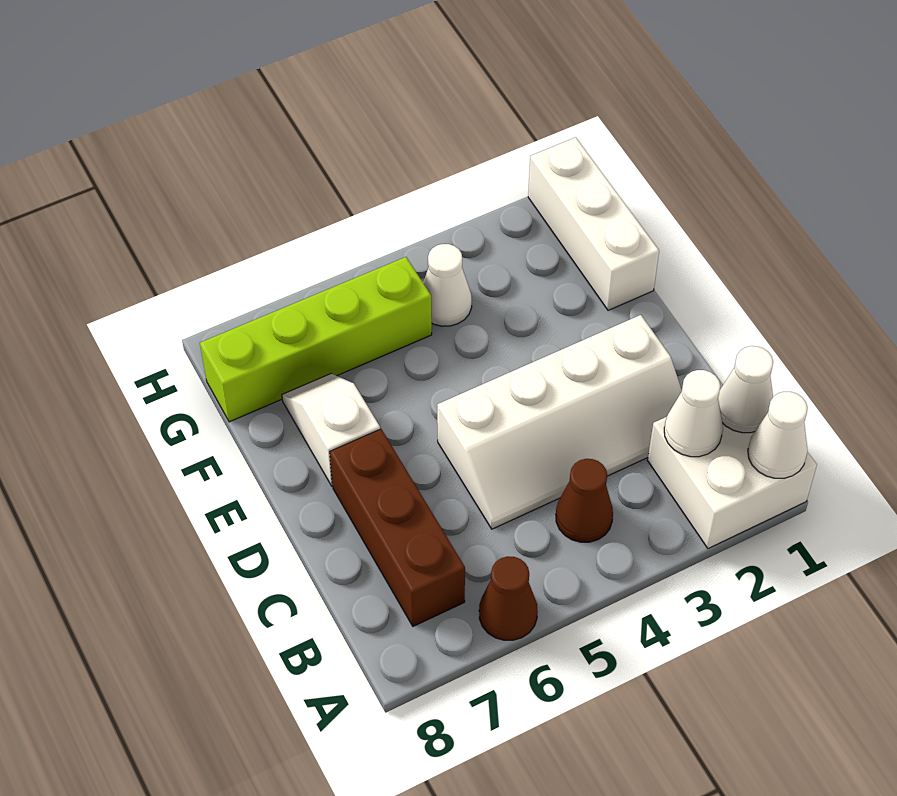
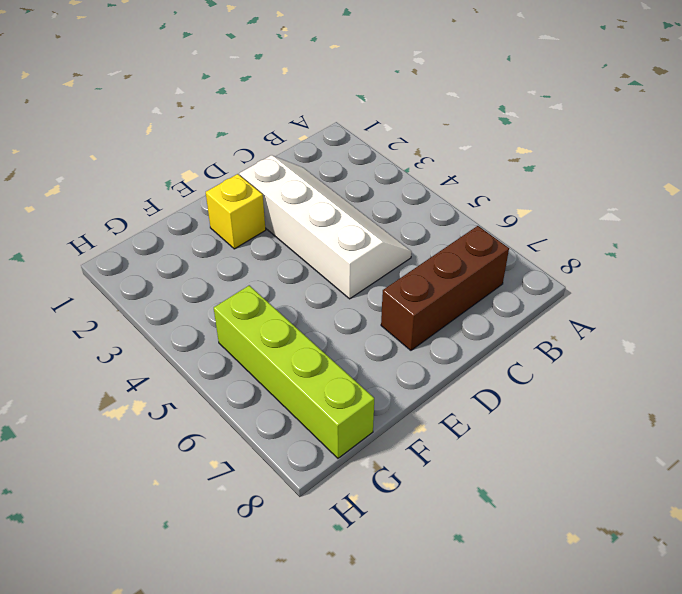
yellow 1x1 brick [206,174,266,249] -> none
none -> white 2x2 brick [648,417,817,549]
none -> brown 1x1 cone [479,556,538,640]
none -> brown 1x1 cone [556,459,613,542]

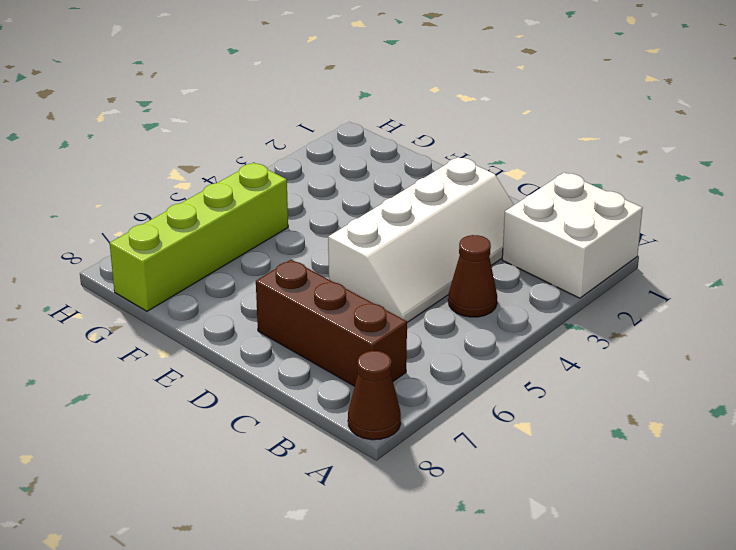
brown 1x1 cone [348,351,401,440] -> brown 1x1 cone moved to [479,556,538,640]
none -> white 1x2 slope [282,374,380,486]
none -> white 1x3 brick [528,137,659,310]
none -> white 1x1 cone [423,244,472,326]

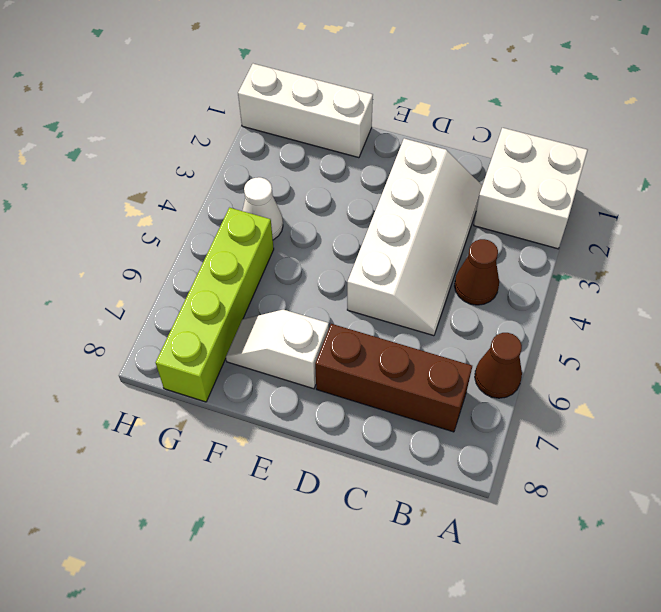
none -> white 1x1 cone [748,392,808,478]
none -> white 1x1 cone [718,346,773,433]
none -> white 1x1 cone [664,370,723,457]

